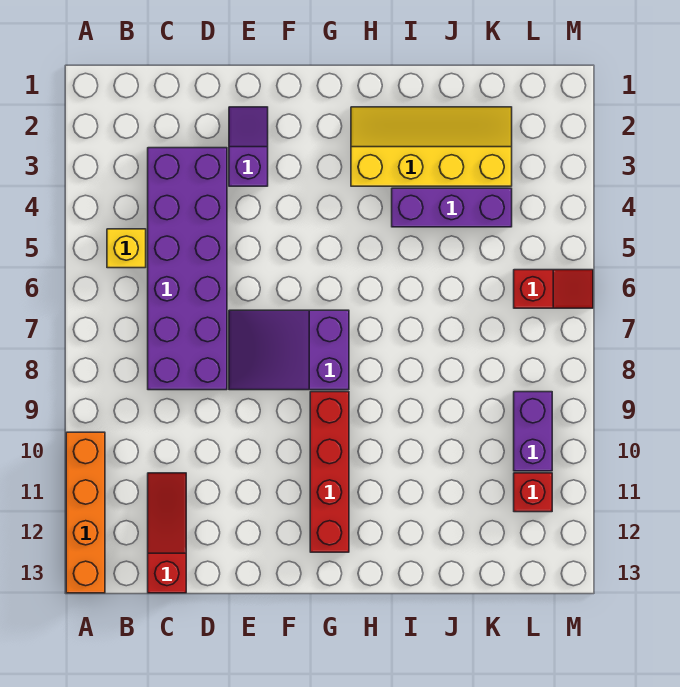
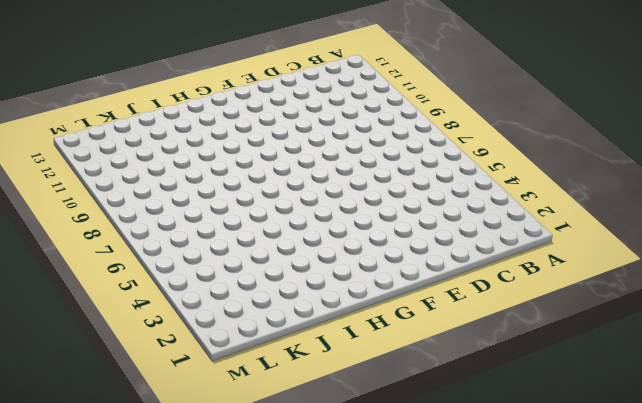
none -> orange 1x4 brick [66,432,105,593]
none -> yellow 1x1 brick [107,229,146,268]
none -> purple 2x6 brick [148,148,227,390]

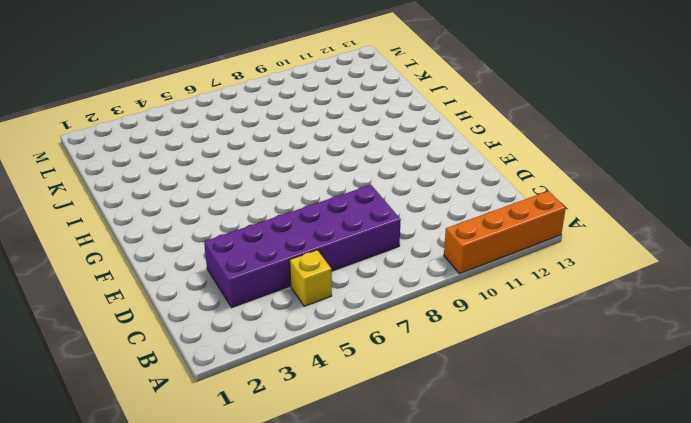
none -> red 1x3 slope [148,473,186,593]
none -> purple 1x2 slope [229,107,268,186]
none -> purple 2x3 slope [229,310,349,390]

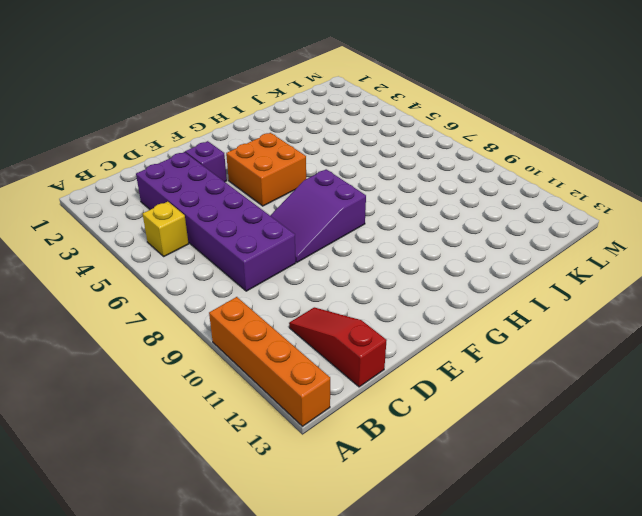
orange 2x2 brick [226,133,306,206] -> none
none -> red 1x4 brick [310,392,349,552]
none -> yellow 2x4 slope [351,107,512,186]
none -> purple 1x3 brick [392,188,512,227]

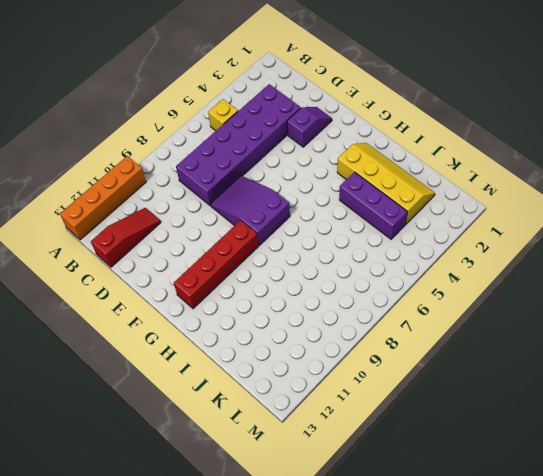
none -> red 1x2 slope [514,270,593,308]
none -> purple 1x2 brick [514,392,552,471]
none -> red 1x1 brick [514,473,552,512]

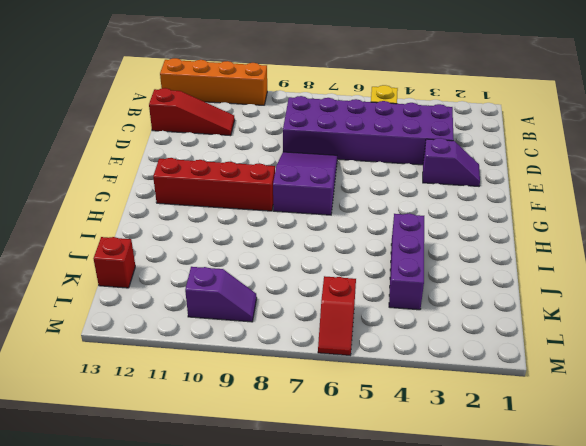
red 1x1 brick [94,237,135,288] -> red 1x1 brick moved to [514,473,552,512]
purple 1x2 slope [185,267,257,322] -> purple 1x2 brick [514,392,552,471]
none -> yellow 2x4 slope [351,107,512,186]

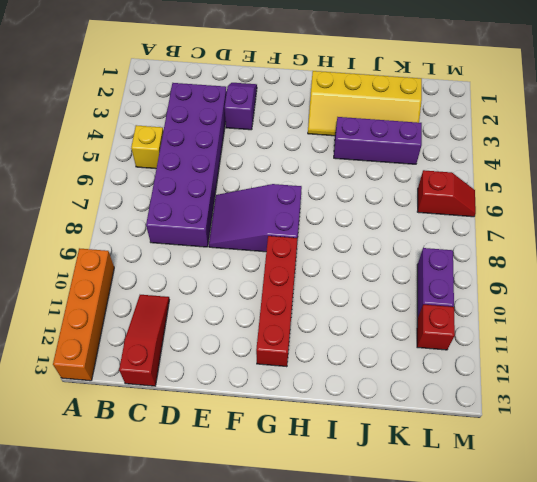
yellow 2x4 slope [308,71,422,136] -> yellow 2x4 slope turned to [351,107,512,186]

